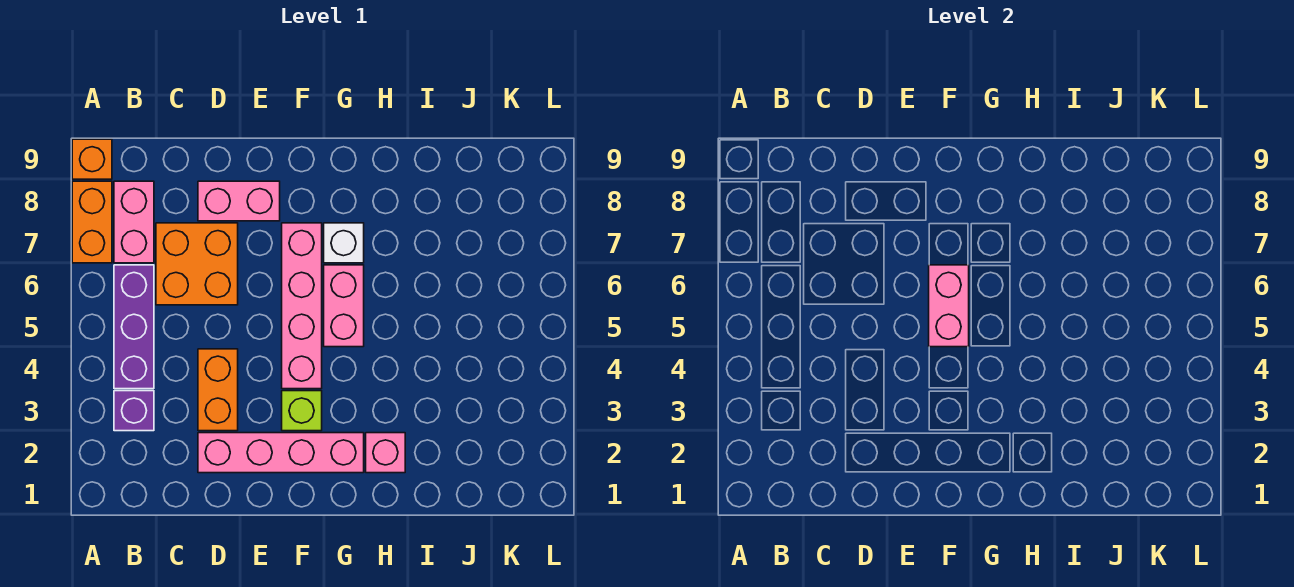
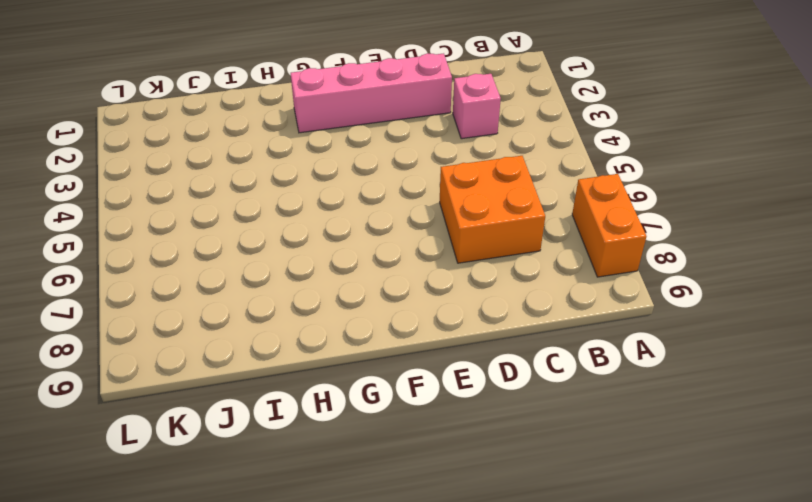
pink 1x1 brick [453,74,501,139] -> pink 1x1 brick moved to [366,433,405,473]
none -> orange 1x1 brick [72,139,112,179]
none -> purple 1x1 brick [114,391,154,431]
none -> purple 1x3 brick [114,265,154,389]

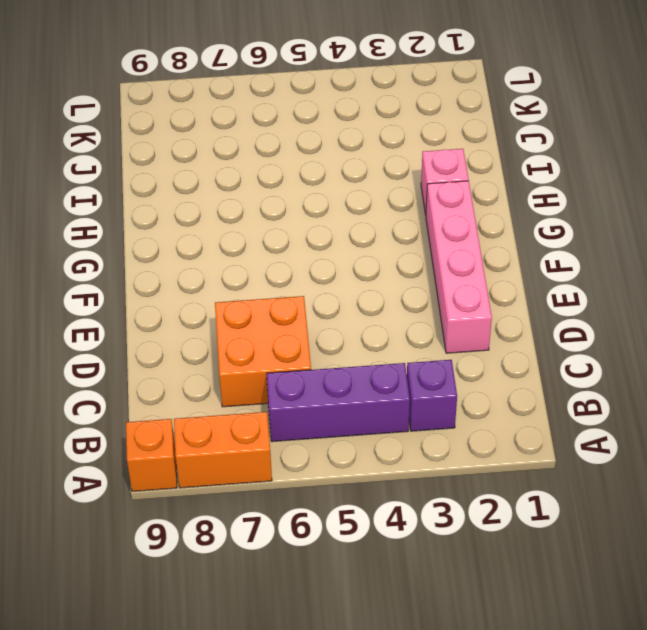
none -> pink 1x2 brick [114,181,154,263]
none -> orange 1x2 brick [198,349,238,431]
none -> pink 1x2 brick [198,181,280,221]

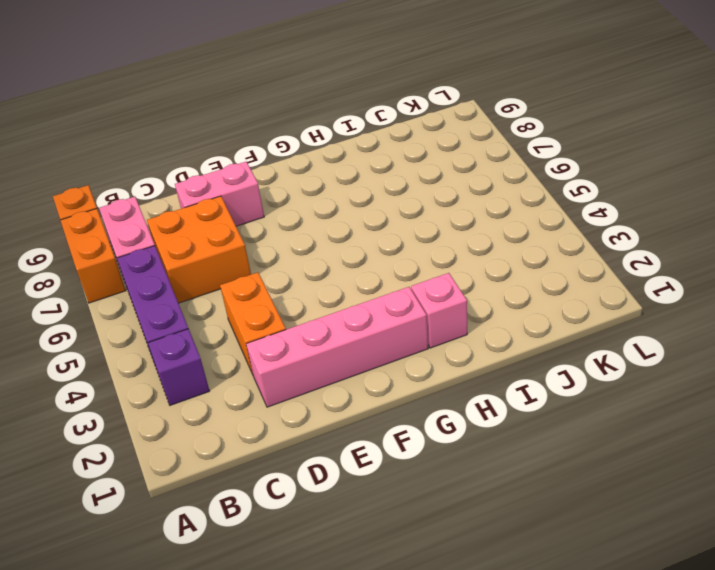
none -> lime 1x1 brick [282,391,322,431]
none -> pink 1x4 brick [282,223,322,389]
none -> pink 1x2 brick [324,265,364,347]

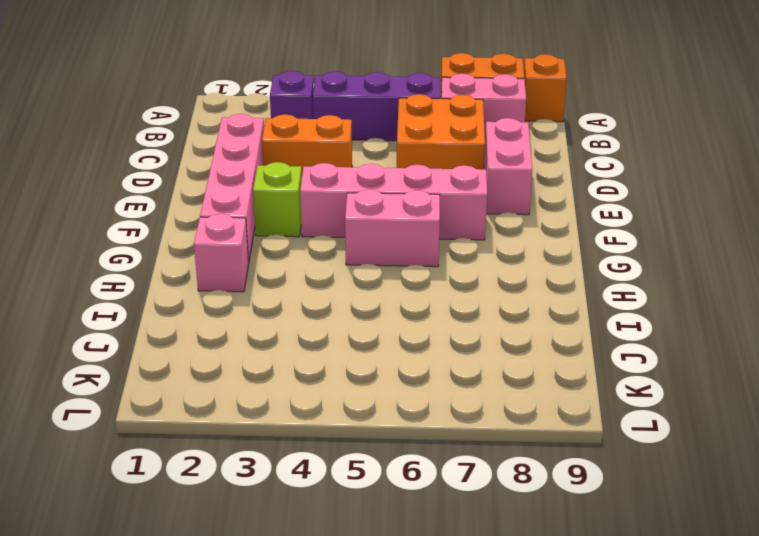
none -> white 1x1 brick [324,223,364,263]
none -> pink 1x2 brick [929,265,969,347]

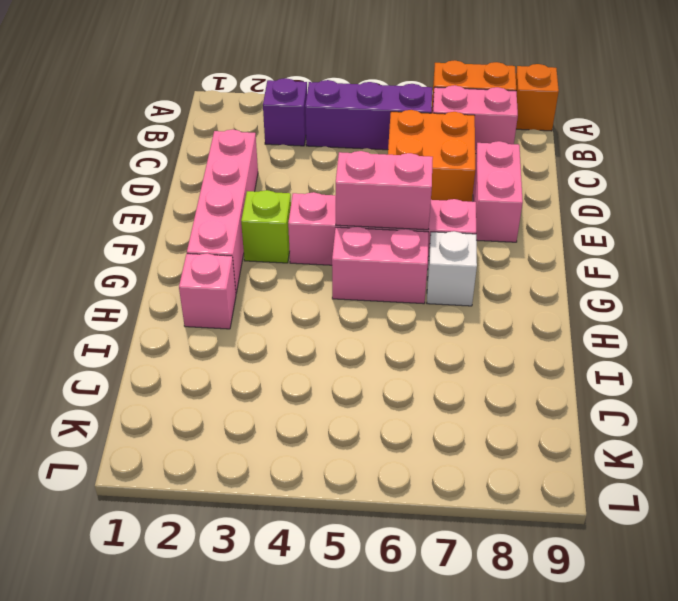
none -> orange 1x2 brick [198,349,238,431]

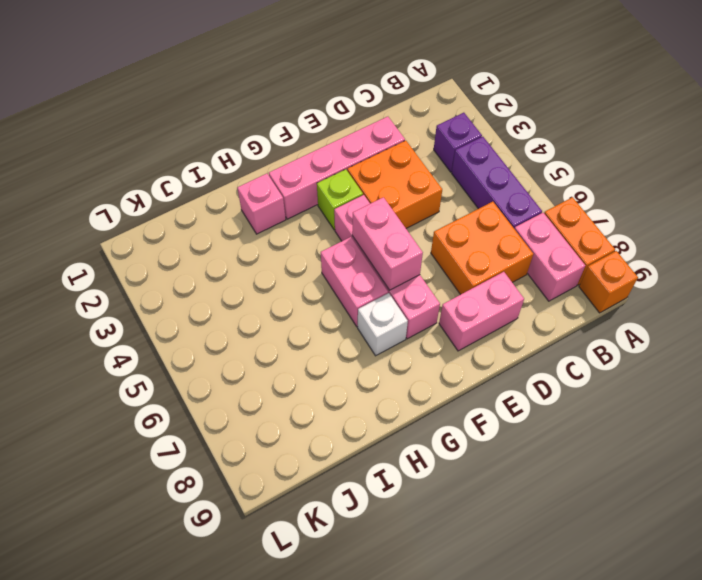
orange 2x2 brick [347,141,442,228] -> orange 1x2 brick [198,349,238,431]

